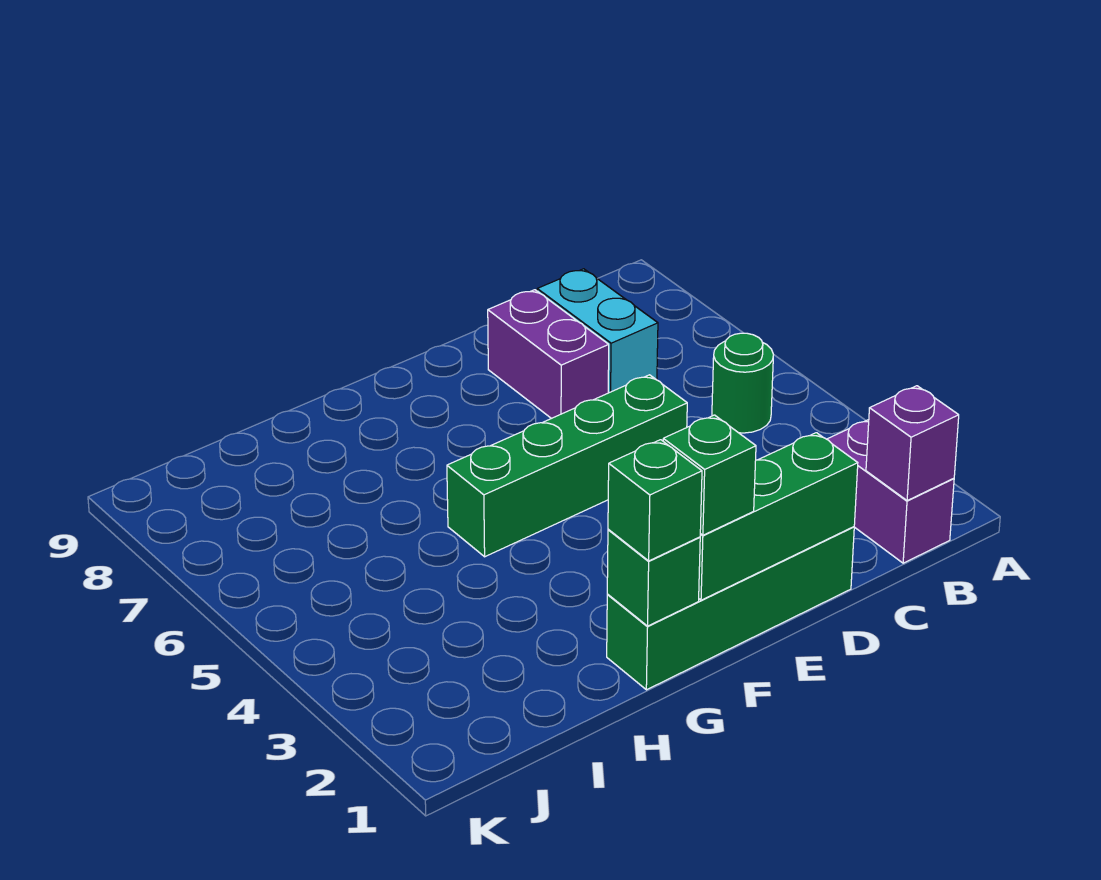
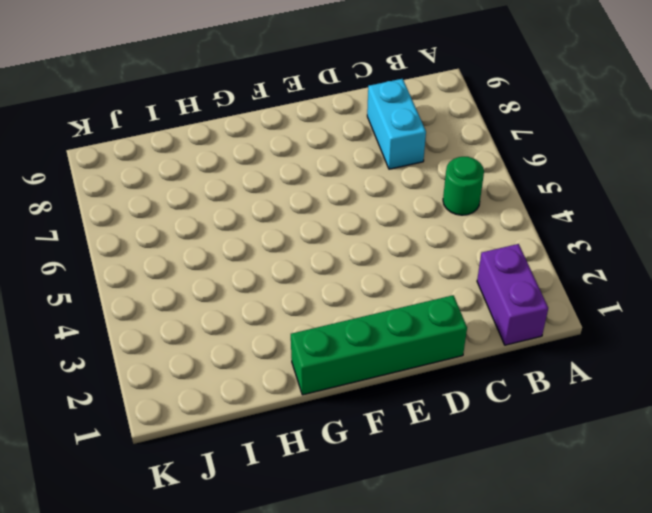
none -> green 1x4 brick [447,375,687,557]
none -> purple 1x2 brick [488,290,609,419]

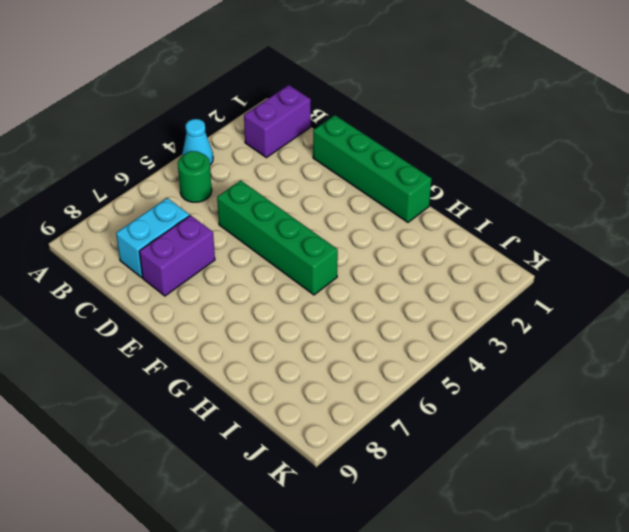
cyan 1x1 cone [182,119,213,165] -> none
none -> purple 1x1 brick [866,386,959,501]
none -> green 1x3 brick [699,433,858,600]

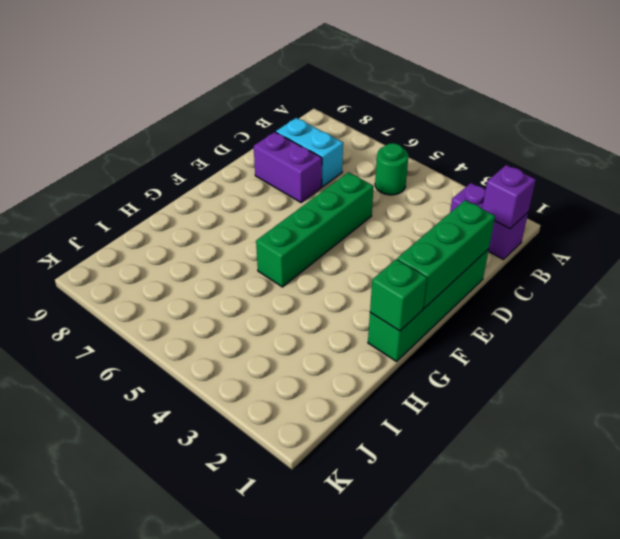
none -> green 1x1 brick [663,415,756,535]
none -> green 1x1 brick [608,440,702,561]

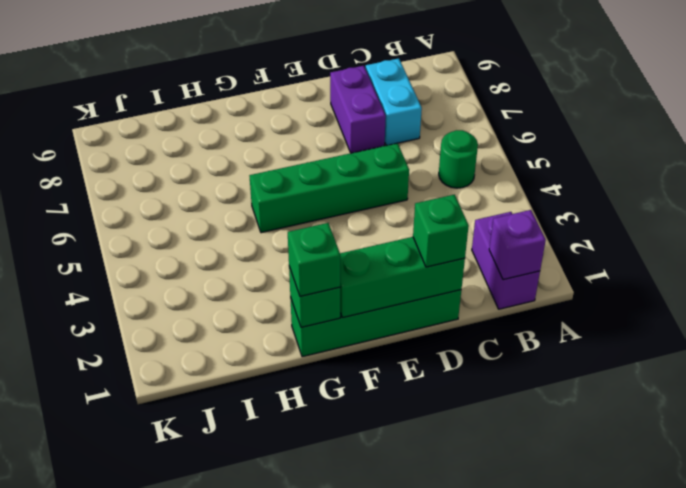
green 1x1 brick [413,195,469,267] -> green 1x1 brick moved to [663,415,756,535]

